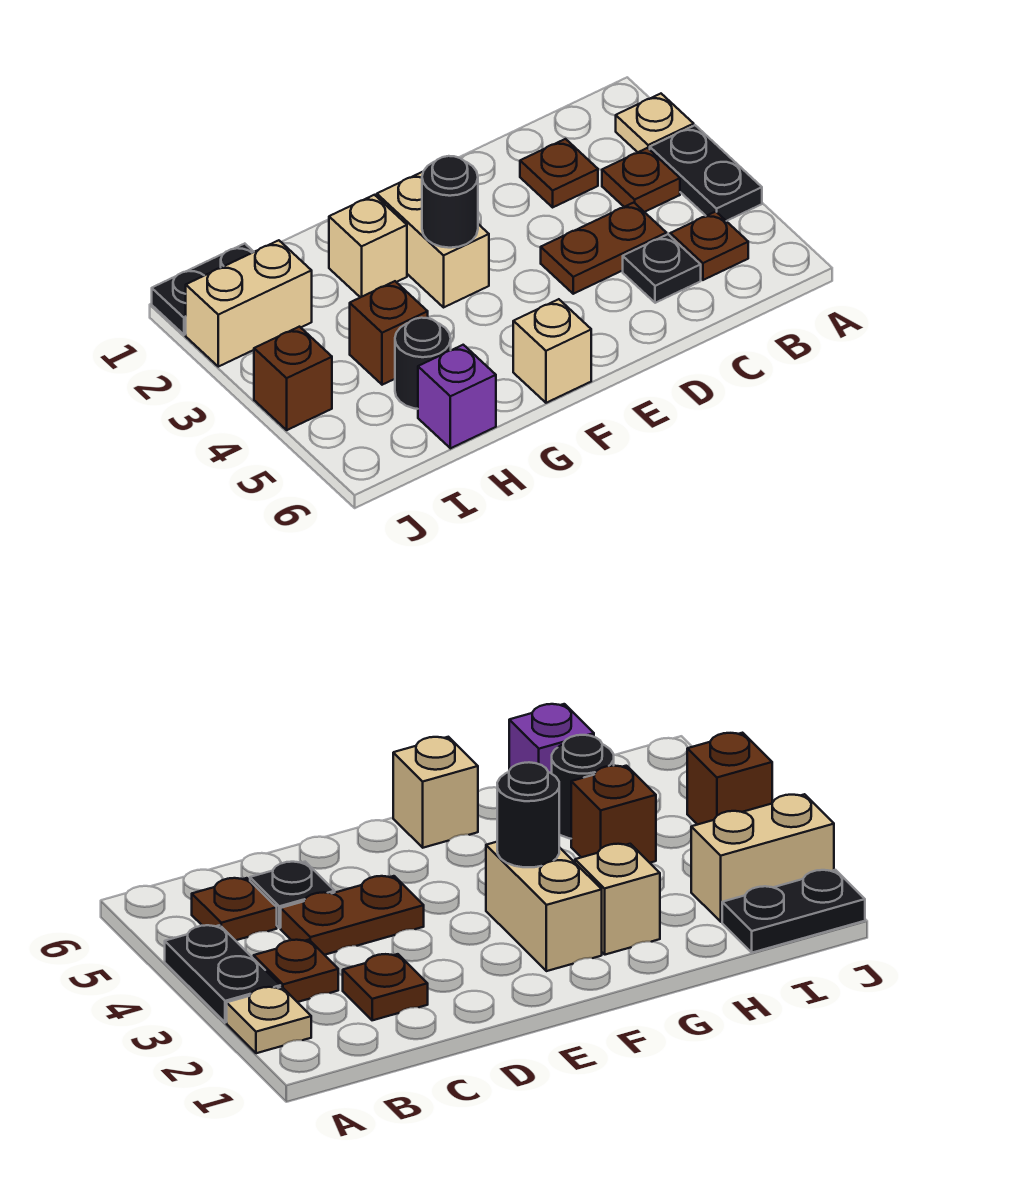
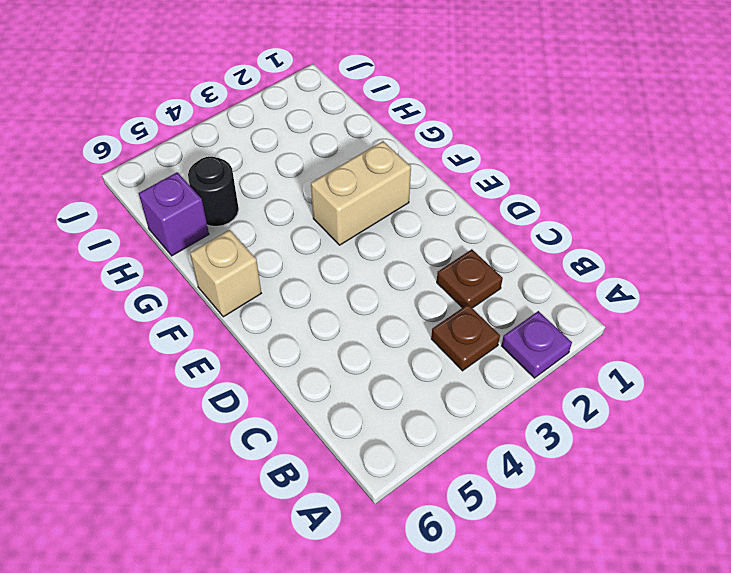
purple 1x1 plate [501,311,572,378] -> tan 1x1 plate [616,94,694,152]
none -> black 1x2 plate [650,125,762,221]
none -> brown 1x1 plate [670,212,748,280]
none -> brown 1x2 plate [541,203,666,294]

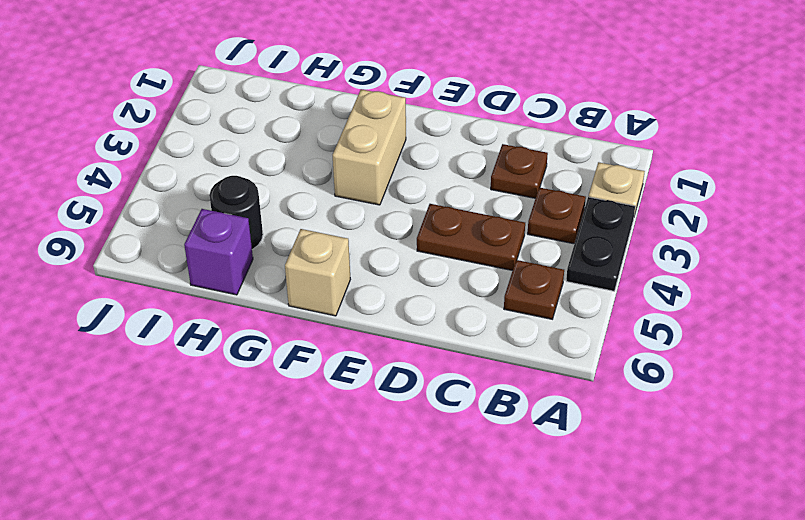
none -> black 1x1 plate [623,234,701,303]
none -> tan 1x1 brick [329,195,407,297]
none -> brown 1x1 brick [350,281,428,385]

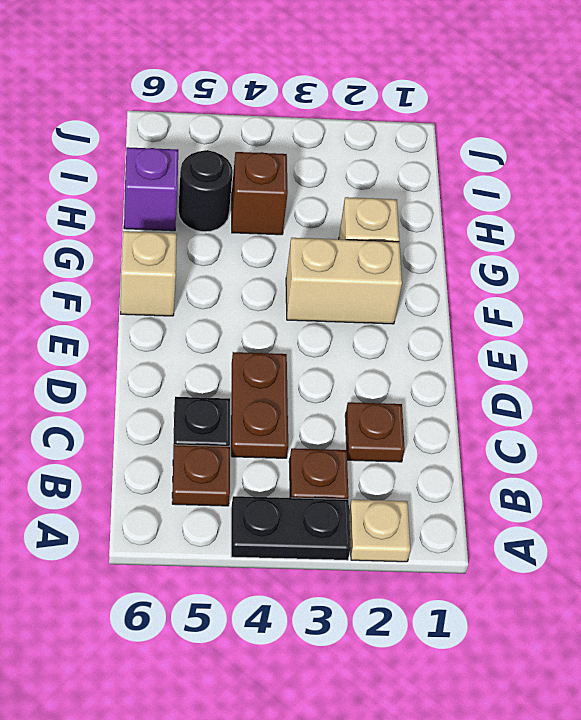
none -> black 1x2 plate [152,244,254,335]
none -> tan 1x2 brick [186,240,312,367]
none -> brown 1x1 brick [254,327,332,430]

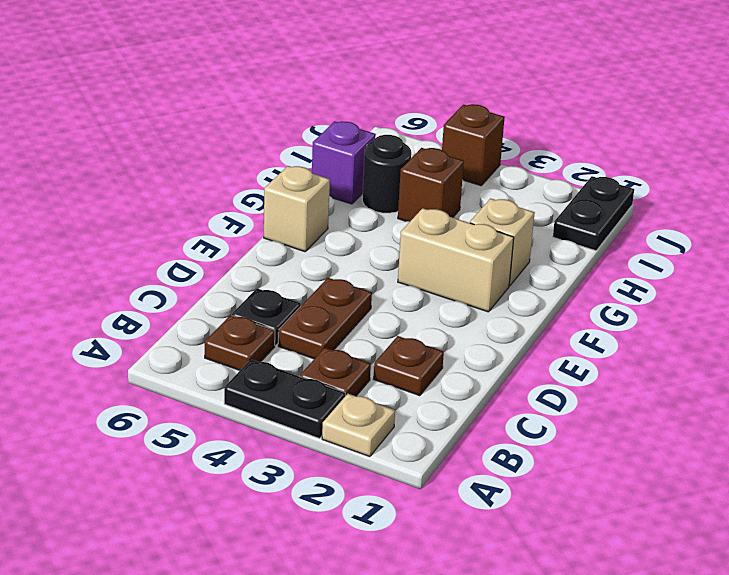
none -> tan 1x2 brick [186,240,312,367]
none -> black 1x1 round brick [422,156,478,248]

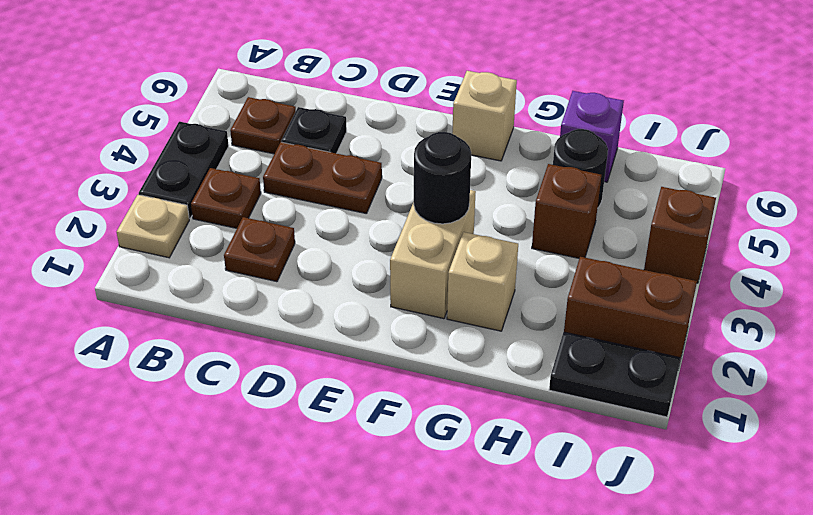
brown 1x2 brick [564,257,697,360] -> tan 1x2 brick [186,240,312,367]

